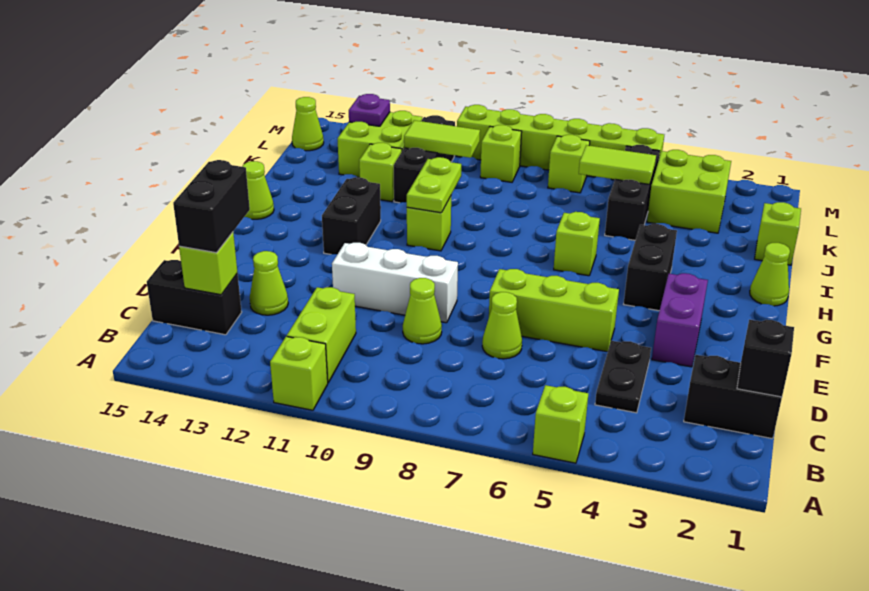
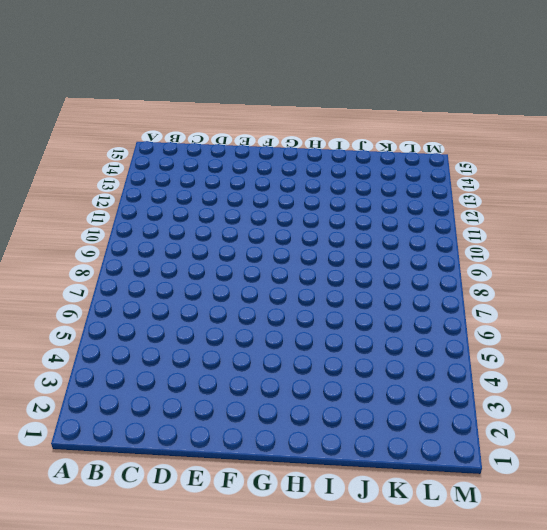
none -> lime 1x1 brick [533,385,588,463]
none -> lime 1x1 brick [270,337,328,410]
none -> lime 1x2 brick [287,287,356,383]
none -> black 1x2 brick [684,355,782,439]

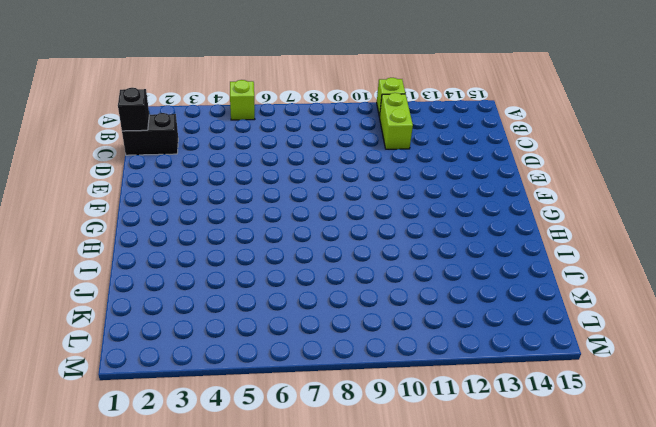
none -> black 1x2 plate [595,341,651,413]
none -> black 1x2 brick [147,260,242,335]
none -> lime 1x1 cone [482,292,522,359]
none -> lime 1x1 cone [403,278,442,344]

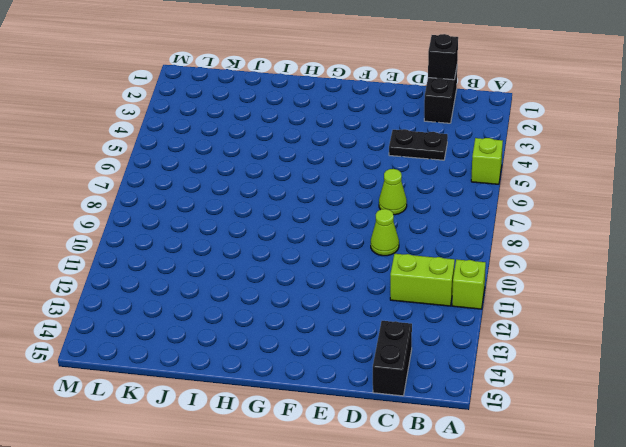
none -> lime 1x1 cone [250,251,288,315]
none -> purple 1x2 brick [652,273,708,367]
none -> lime 1x3 brick [489,269,619,352]
none -> white 1x3 brick [332,243,458,323]

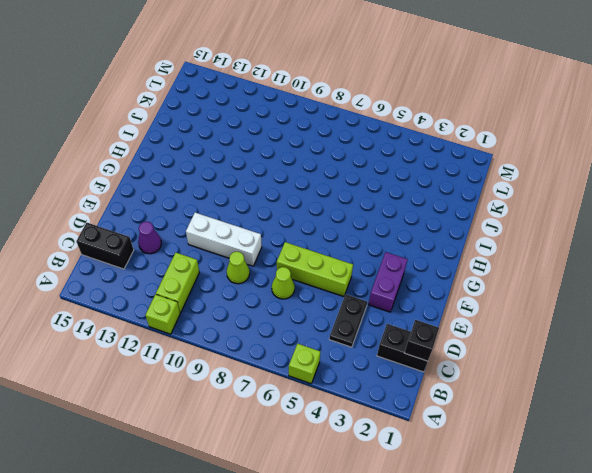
purple 1x1 cone [138,222,161,254] -> lime 1x1 cone [250,251,288,315]
none -> black 1x2 brick [624,224,677,311]
none -> black 1x2 brick [322,177,381,254]
none -> lime 1x1 cone [750,243,790,306]
none -> lime 1x1 brick [554,212,600,276]

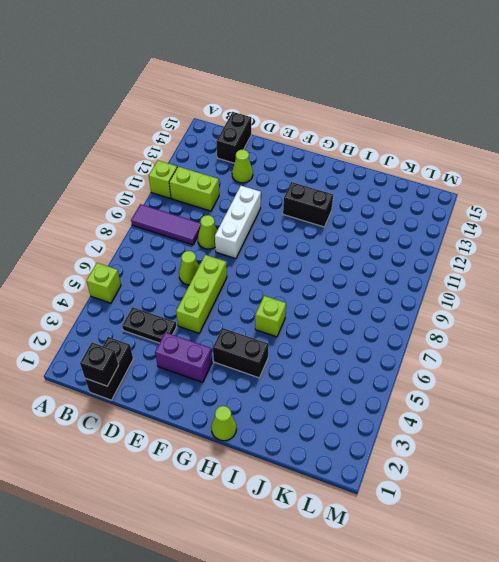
purple 1x3 tile [131,204,201,245] -> none
none -> lime 1x1 brick [407,196,451,251]
none -> lime 1x1 cone [242,161,274,219]
none -> lime 1x1 brick [755,202,801,265]
none -> black 1x3 brick [605,145,660,240]

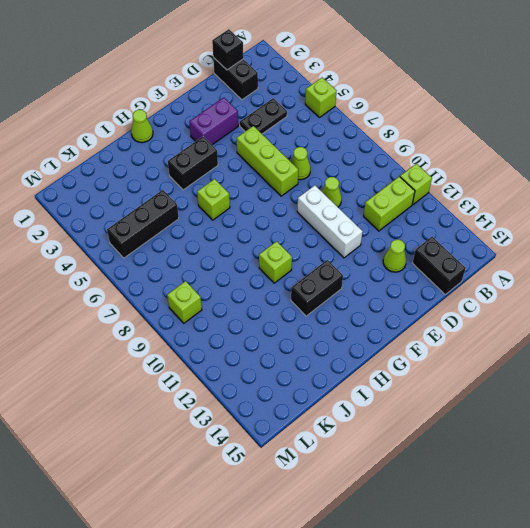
none -> lime 1x1 cone [242,161,274,219]
none -> lime 1x1 brick [755,202,801,265]
none -> black 1x3 brick [393,115,455,203]
none -> lime 1x1 brick [359,143,402,202]

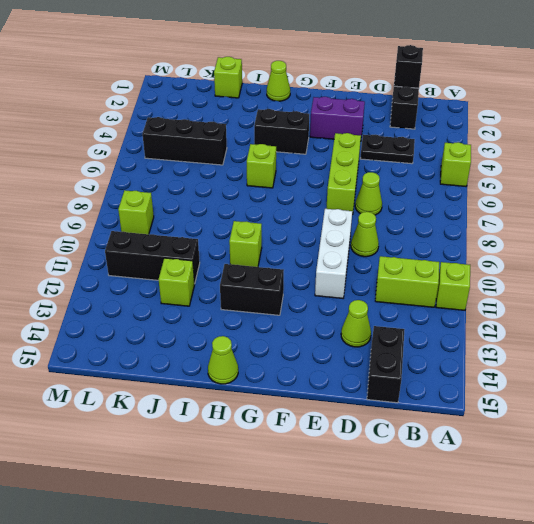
none -> lime 2x2 brick [647,150,731,233]
none -> lime 2x2 brick [337,111,422,177]
none -> lime 1x1 brick [548,135,590,193]
none -> lime 1x1 cone [292,97,324,151]

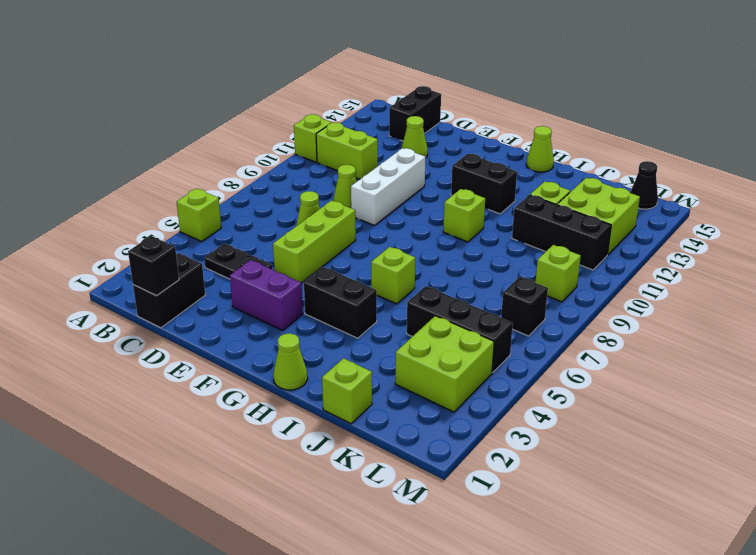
black 1x1 brick [501,277,548,336] -> lime 1x1 brick [548,135,590,193]
black 1x1 cone [630,161,658,209] -> lime 1x1 cone [292,97,324,151]
none -> lime 1x6 brick [457,105,664,180]
none -> lime 1x1 brick [179,232,237,295]
none -> lime 1x2 plate [407,157,461,213]
none -> lime 1x2 tile [579,145,656,184]

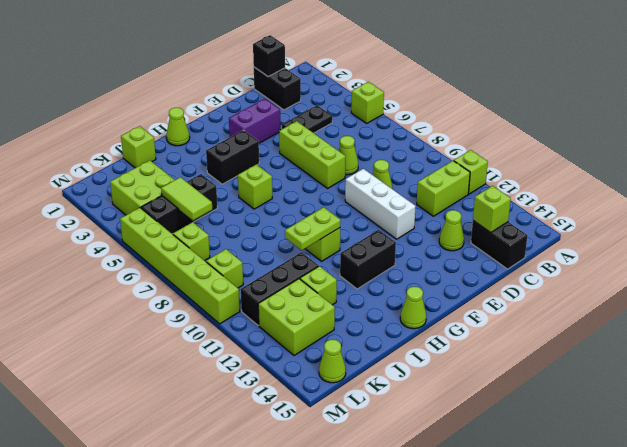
none -> lime 1x2 tile [404,120,480,158]
none -> purple 1x1 plate [349,94,390,126]
none -> black 1x2 brick [173,160,250,253]

